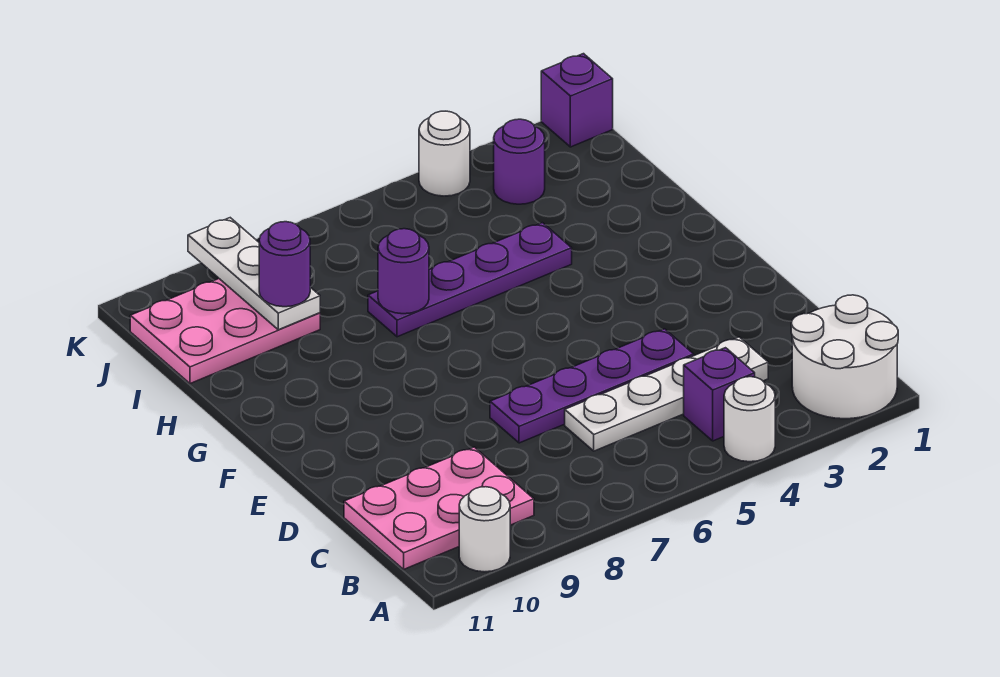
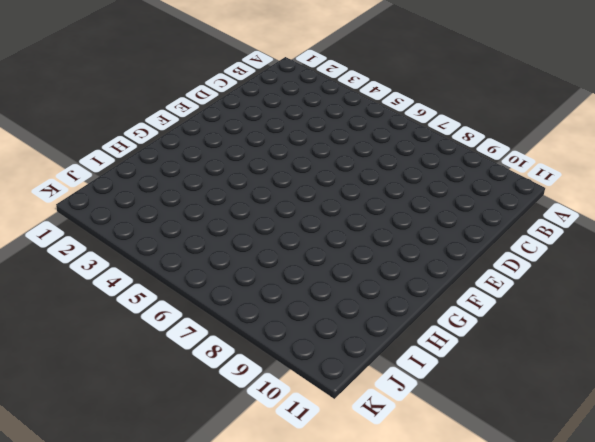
none -> white 2x2 round brick [791,295,898,419]
none -> white 1x1 round brick [724,377,775,462]
none -> white 1x1 round brick [459,487,510,572]

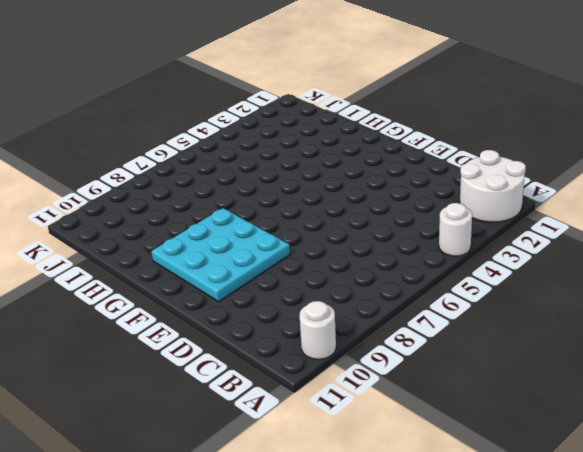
cyan 3x3 plate [151,208,290,302] -> none
none -> purple 1x1 brick [684,348,755,441]
none -> pink 2x3 plate [344,447,534,569]
none -> white 1x4 plate [565,337,768,451]

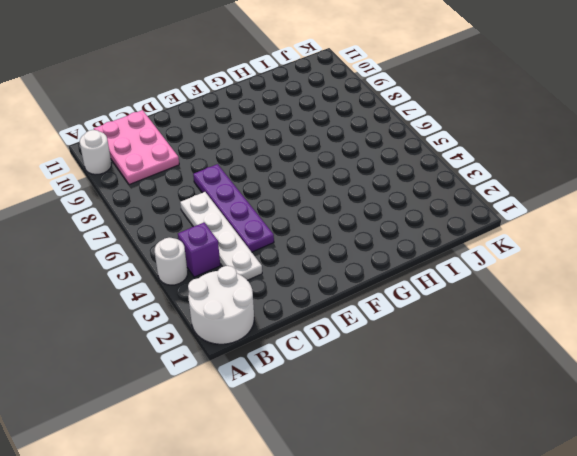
none -> purple 1x4 plate [368,223,572,337]
none -> pink 2x3 plate [130,279,320,384]
none -> purple 1x1 round brick [494,119,545,204]

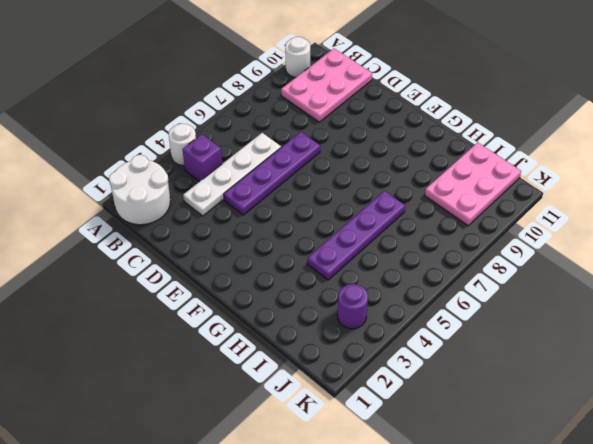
none -> purple 1x1 brick [541,54,613,147]
none -> white 1x1 round brick [419,111,470,196]
none -> purple 1x1 round brick [378,229,429,314]

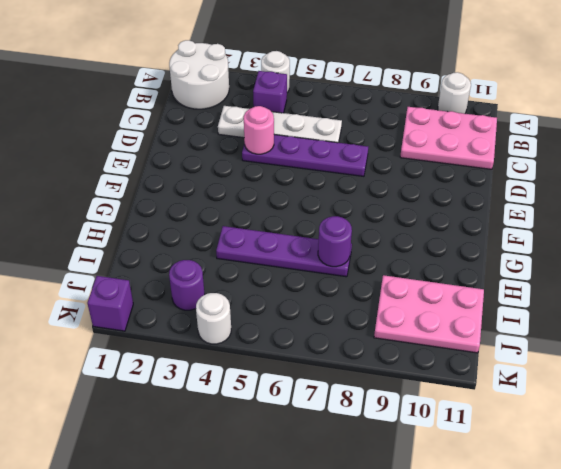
pink 1x1 round brick [244,106,274,154] -> none
none -> white 1x3 plate [188,218,320,330]
none -> purple 1x1 round brick [259,222,310,307]

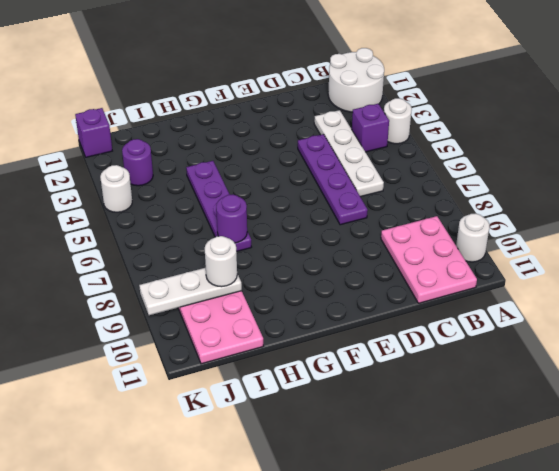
white 1x1 round brick [205,236,237,287] -> purple 1x1 round brick [259,222,310,307]

